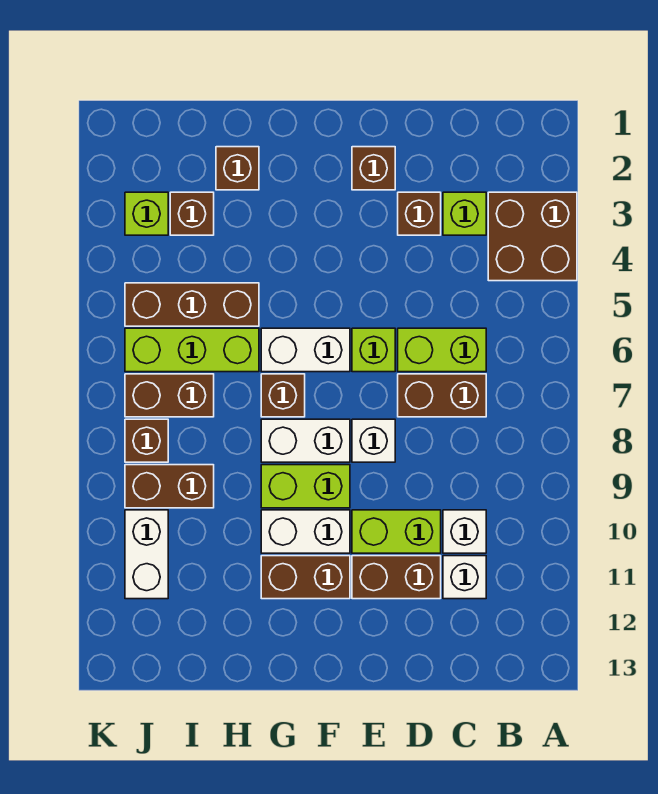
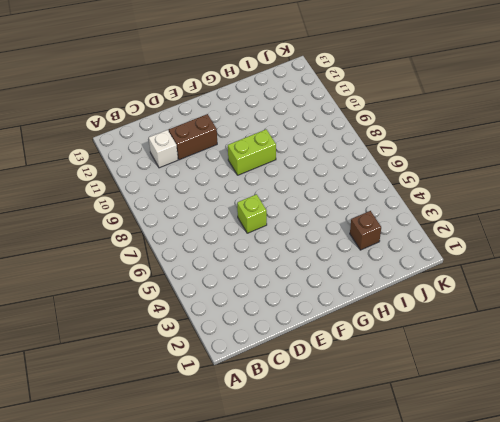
none -> brown 2x2 brick [488,192,577,281]
none -> lime 1x1 brick [443,192,486,235]
none -> lime 1x2 brick [398,328,486,372]

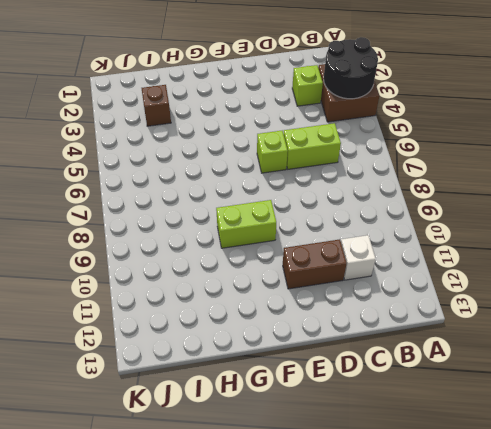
black 2x2 round brick [324,37,378,99] -> none
none -> brown 1x2 brick [398,374,486,417]
none -> white 1x1 brick [443,510,486,553]
none -> brown 1x1 brick [398,192,441,235]

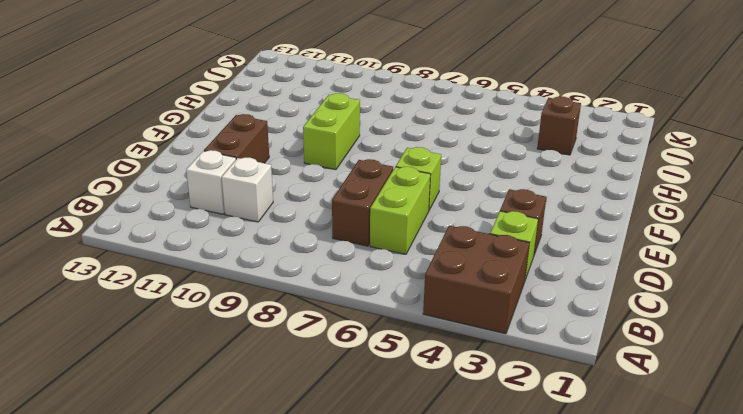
none -> lime 1x2 brick [352,510,441,553]
none -> brown 1x1 brick [352,147,395,190]
none -> white 1x1 brick [352,419,395,462]

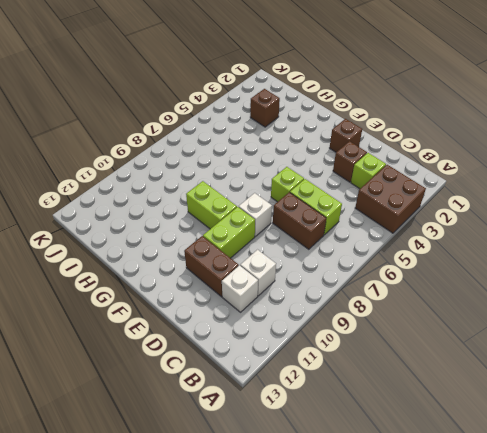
lime 1x2 brick [203,207,255,258] -> lime 1x2 brick turned to [352,510,441,553]
none -> white 1x2 brick [261,328,350,372]
none -> white 1x2 brick [261,419,350,462]
none -> white 1x2 brick [261,510,350,553]

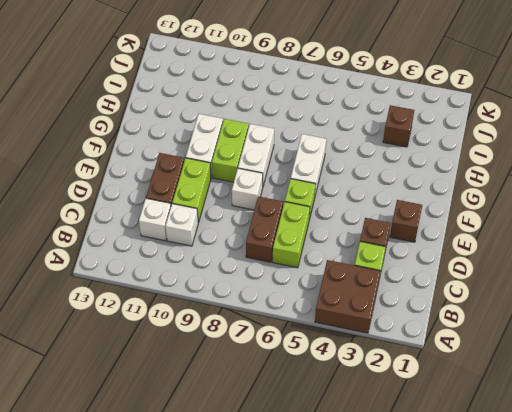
none -> brown 1x2 brick [261,556,350,599]
none -> brown 1x1 brick [261,374,305,417]
none -> brown 1x1 brick [216,147,259,190]

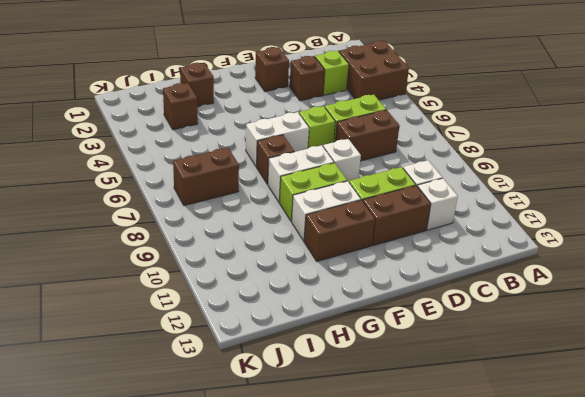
none -> brown 1x3 brick [125,283,259,326]
none -> lime 1x3 brick [125,328,259,372]
none -> brown 1x2 brick [125,465,214,508]

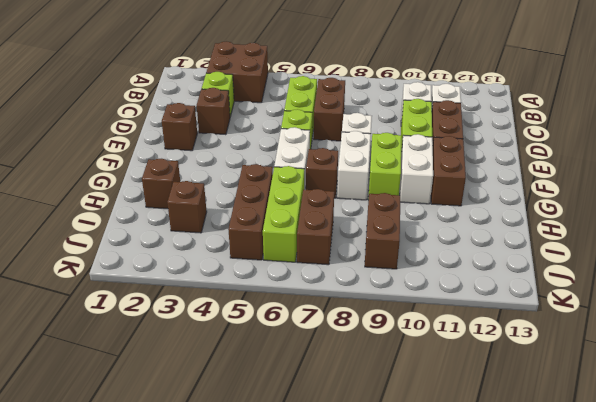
none -> lime 1x1 brick [125,192,168,235]
none -> brown 1x1 brick [125,419,168,462]
none -> white 1x2 brick [125,510,168,599]

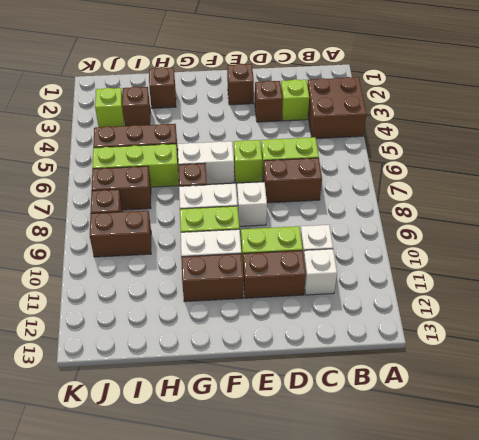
none -> white 1x2 brick [125,510,168,599]

